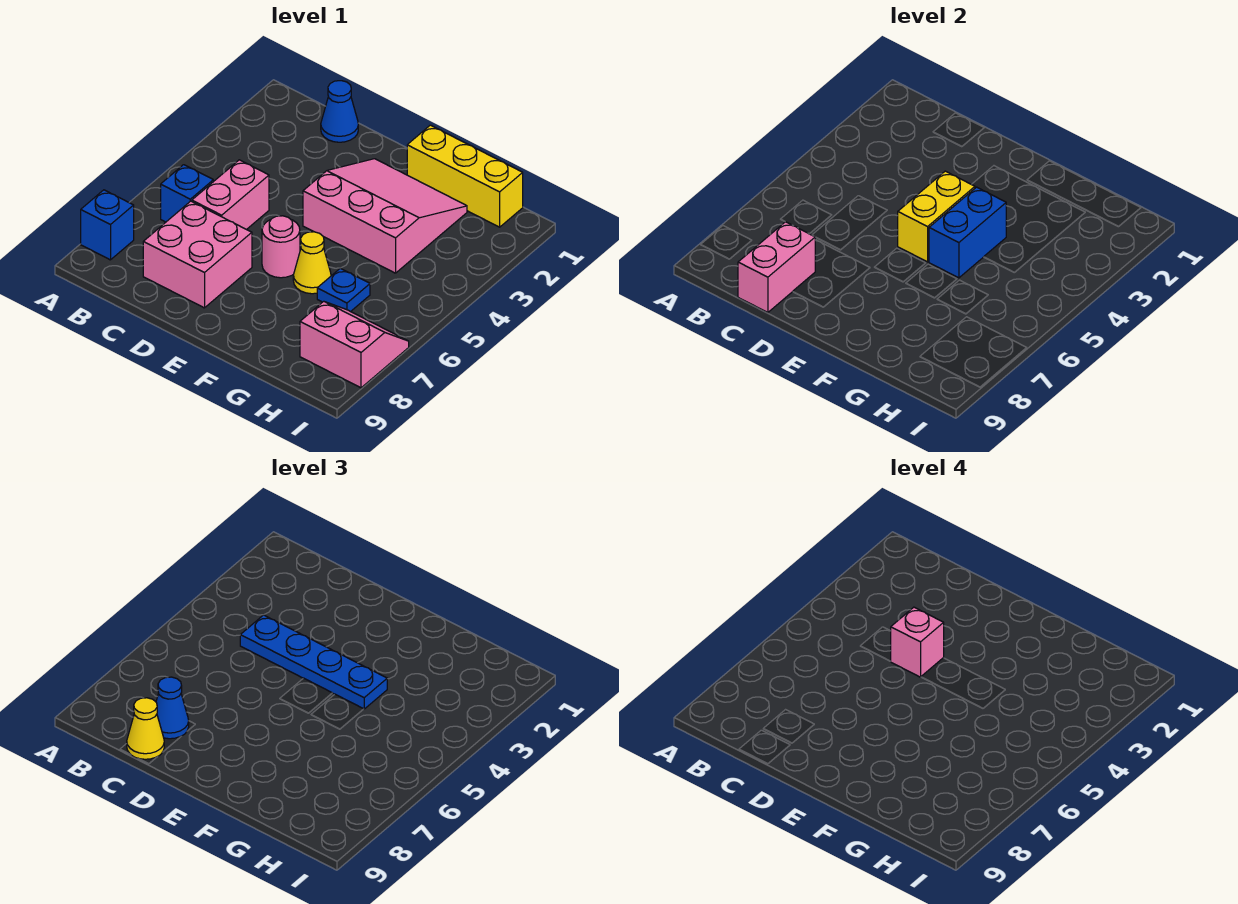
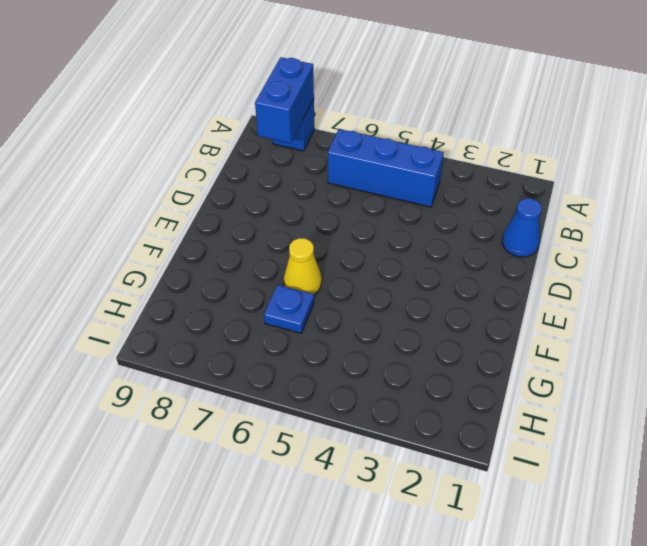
blue 1x2 brick [255,57,314,143] -> blue 1x2 brick turned to [929,187,1006,278]
blue 1x3 brick [328,129,444,207] -> blue 1x1 brick [161,165,213,222]
none -> pink 1x2 brick [192,160,269,230]
none -> pink 2x2 brick [143,201,252,308]
none -> pink 3x3 slope [303,159,467,273]

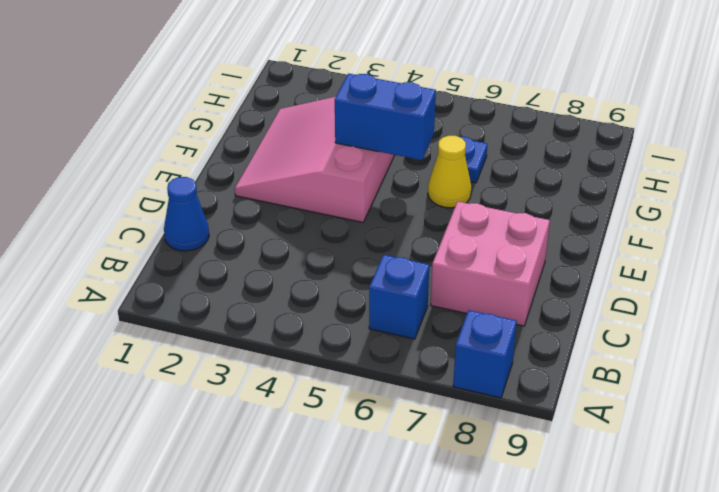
none -> pink 1x2 brick [192,160,269,230]
none -> pink 1x1 round brick [262,216,300,278]
none -> yellow 1x3 brick [407,125,523,227]

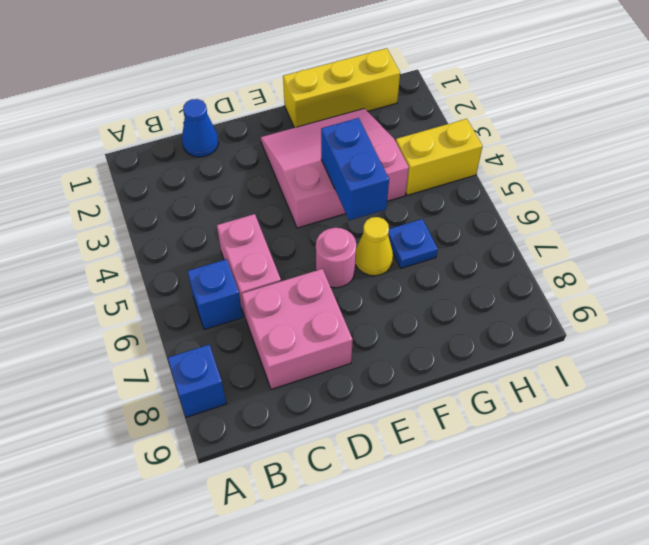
yellow 1x2 brick [396,119,483,195] -> yellow 1x2 brick turned to [898,171,975,262]
none -> pink 2x2 slope [300,301,409,388]
none -> pink 1x2 brick [738,222,815,312]
none -> blue 1x4 plate [240,615,387,709]

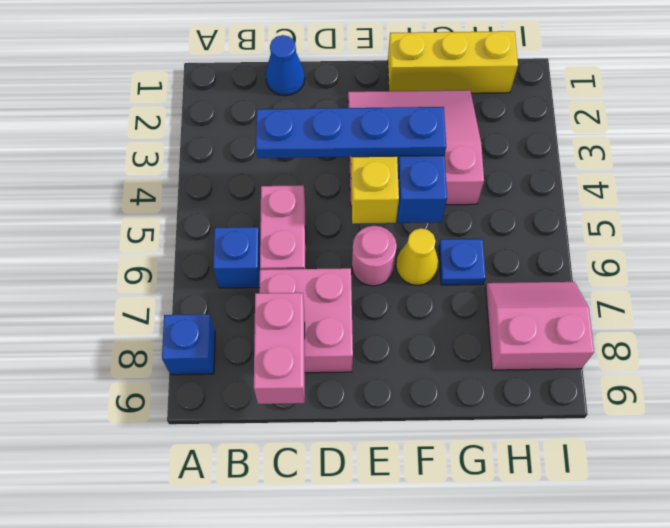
none -> blue 1x1 cone [156,677,189,739]
none -> yellow 1x1 cone [127,698,164,759]
none -> pink 1x1 brick [890,607,944,677]

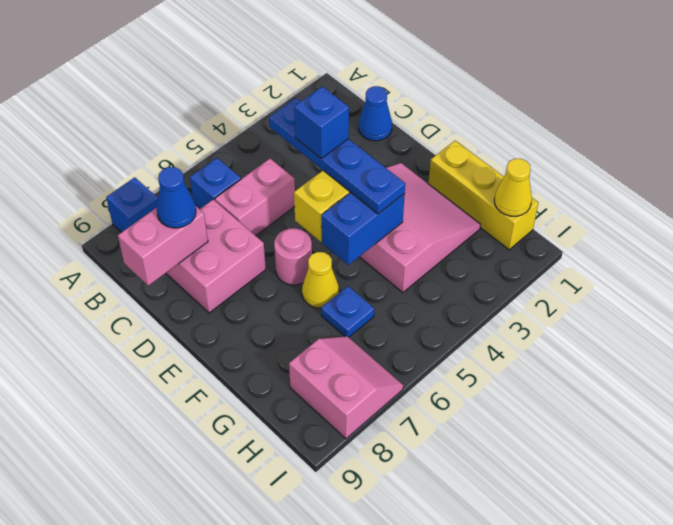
blue 1x1 brick [294,87,349,159] -> pink 1x1 brick [890,607,944,677]
yellow 1x1 cone [494,159,532,216] -> yellow 1x1 cone moved to [127,698,164,759]

